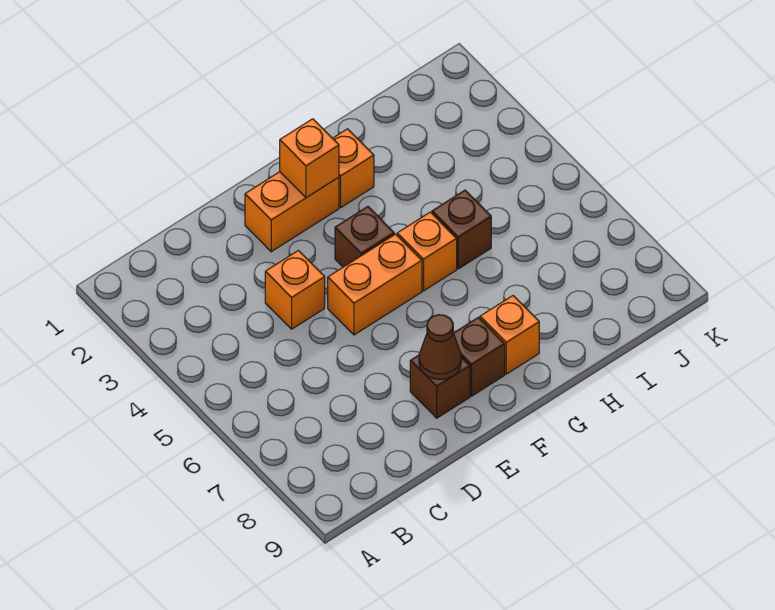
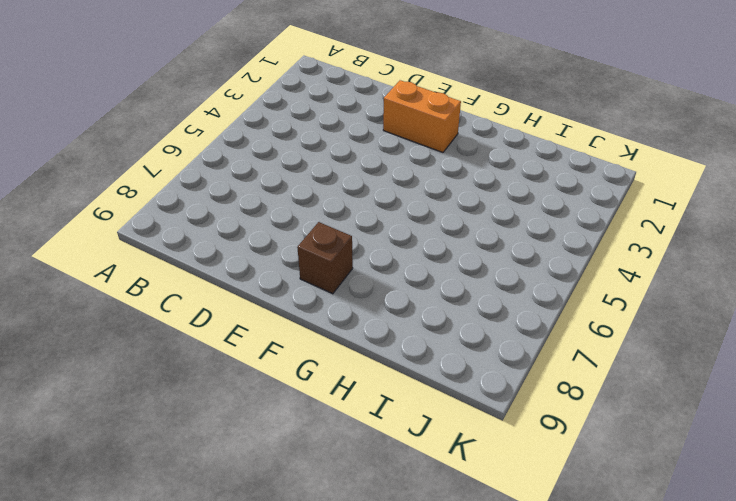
none -> orange 1x1 brick [265,250,325,329]
none -> orange 1x2 brick [328,234,422,335]
none -> brown 1x1 brick [410,355,470,418]

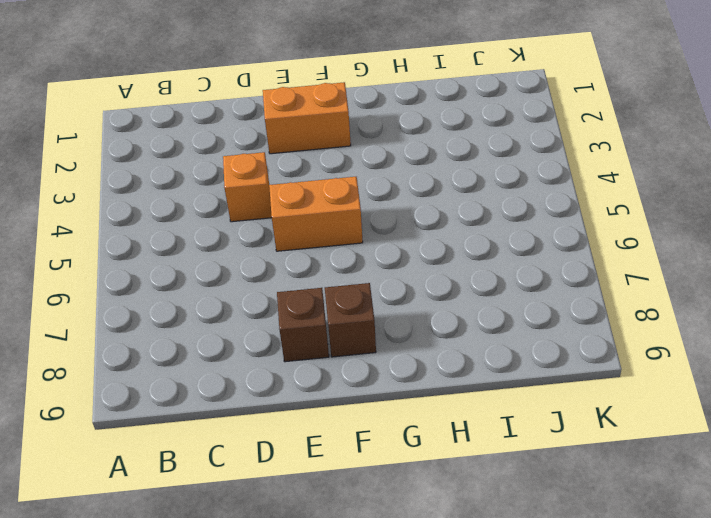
none -> brown 1x1 brick [335,207,394,267]
none -> orange 1x1 brick [333,129,374,207]
none -> orange 1x1 brick [397,212,457,291]

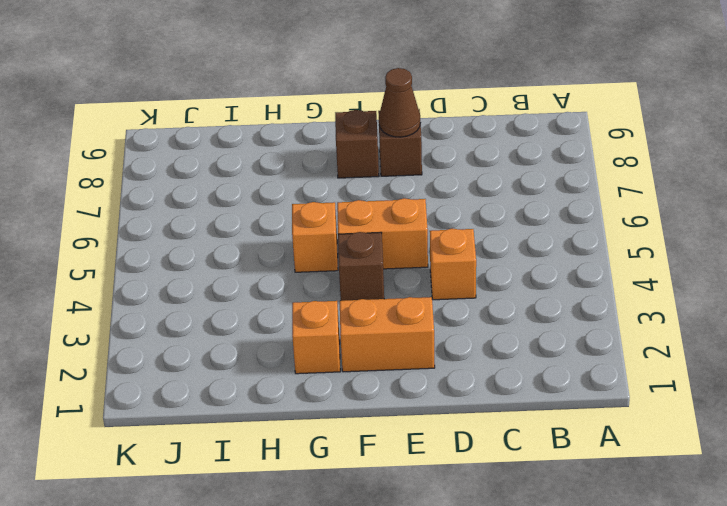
none -> orange 1x1 brick [480,296,539,374]
none -> brown 1x1 brick [432,190,491,269]
none -> orange 1x1 brick [280,119,339,198]

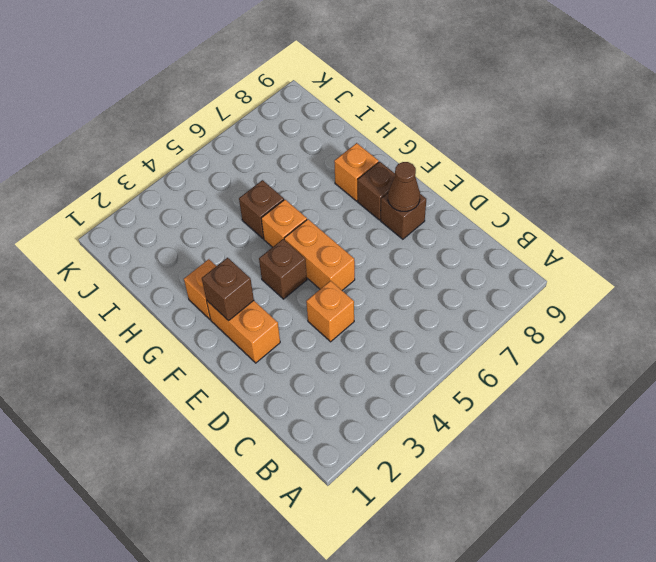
brown 1x1 brick [202,258,254,321] -> orange 1x1 brick [280,119,339,198]

